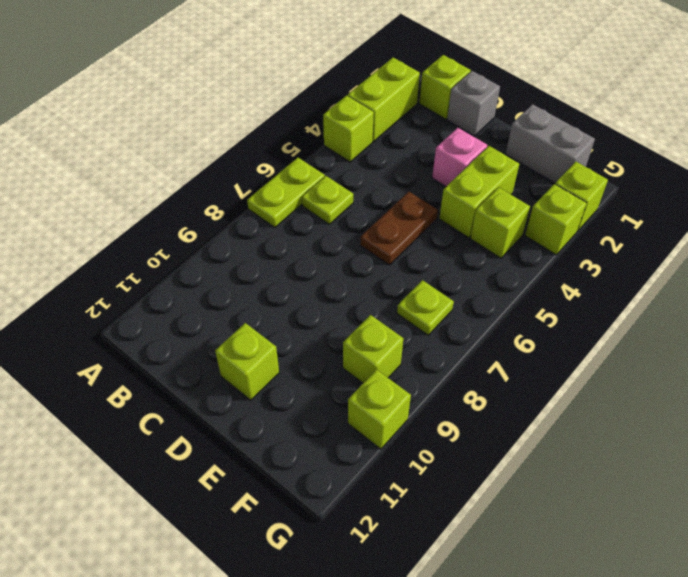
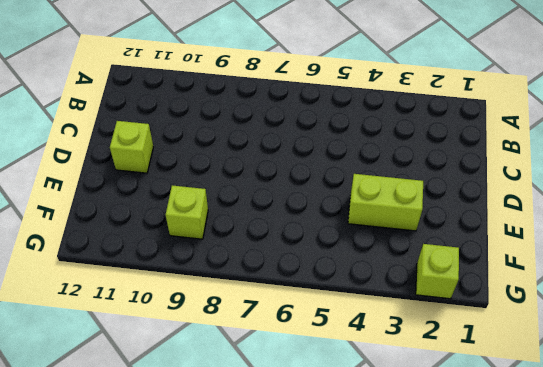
none -> lime 1x2 brick [348,58,420,142]
none -> lime 1x1 brick [323,96,374,162]
none -> lime 1x2 plate [247,158,325,228]

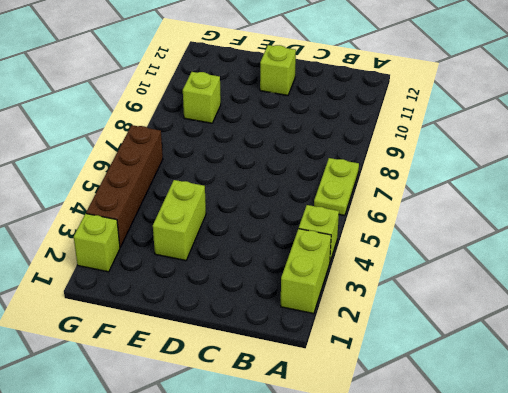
brown 1x4 brick [86,125,163,247] -> lime 1x1 brick [525,184,587,255]
none -> lime 1x1 brick [419,55,471,119]
none -> lime 1x1 plate [302,176,353,224]
none -> grey 1x1 brick [447,71,500,136]

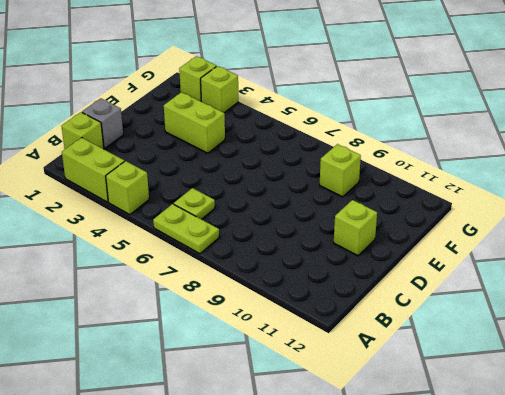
none -> pink 1x1 brick [432,128,487,187]
none -> brown 1x2 plate [360,192,438,265]
none -> grey 1x2 brick [506,104,595,183]

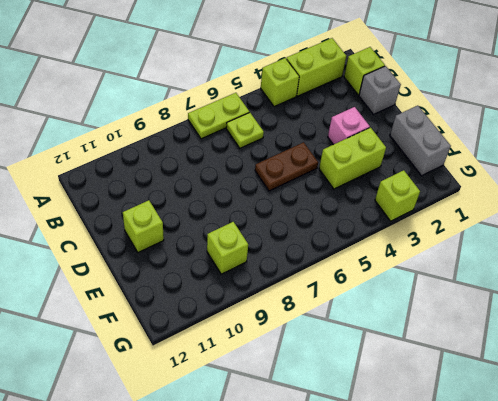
none -> lime 1x1 brick [470,187,530,258]
none -> lime 1x1 plate [397,280,454,335]
none -> lime 1x1 brick [555,162,608,231]

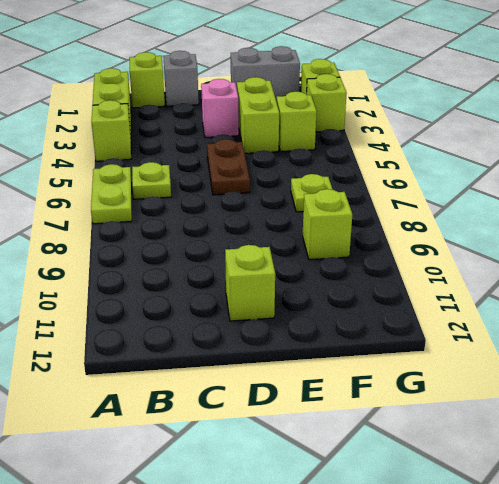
none -> lime 1x1 brick [348,370,411,449]

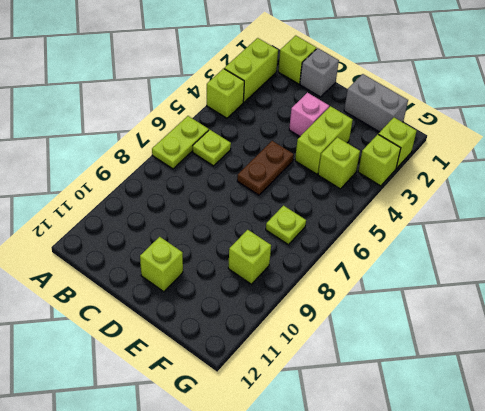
none -> lime 1x1 brick [348,370,411,449]

